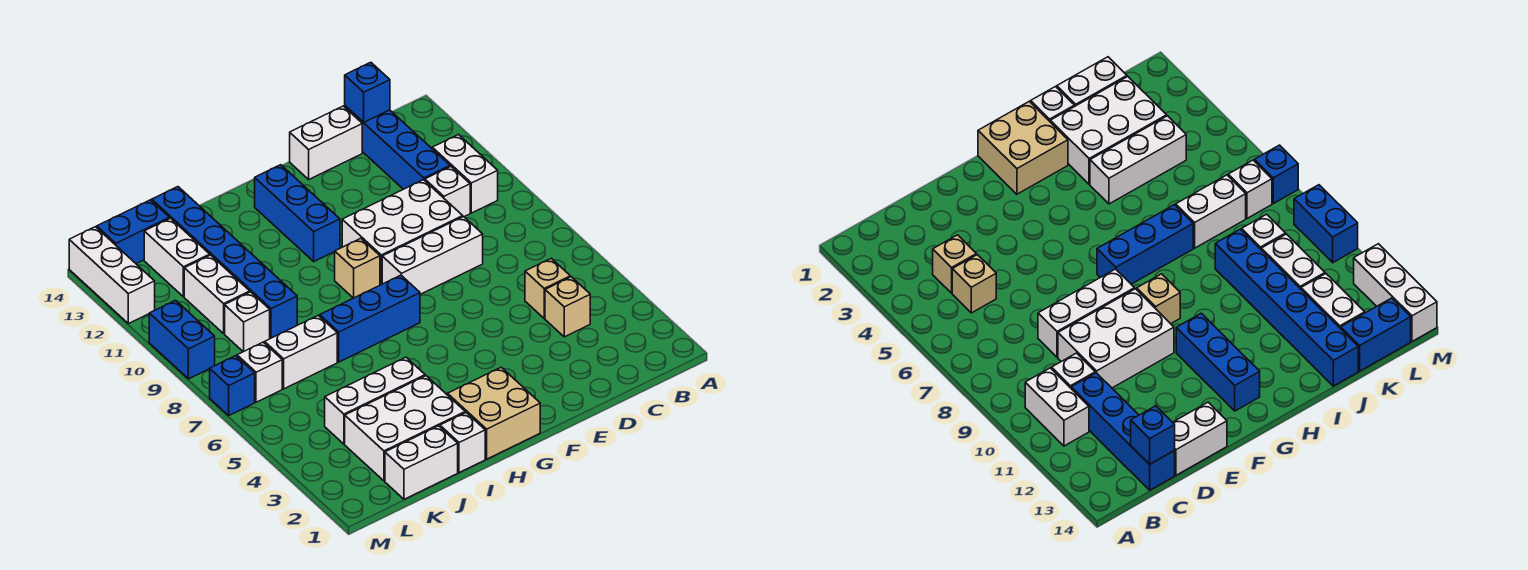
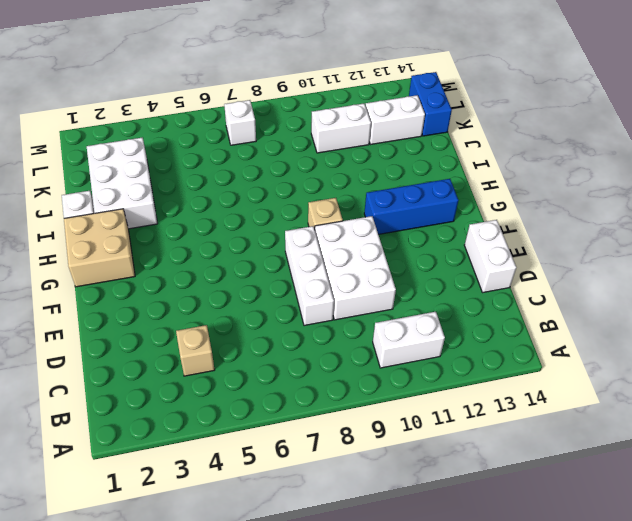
none -> tan 1x1 brick [525,258,570,318]
none -> white 1x1 brick [425,167,470,217]
none -> blue 1x4 brick [345,106,450,189]

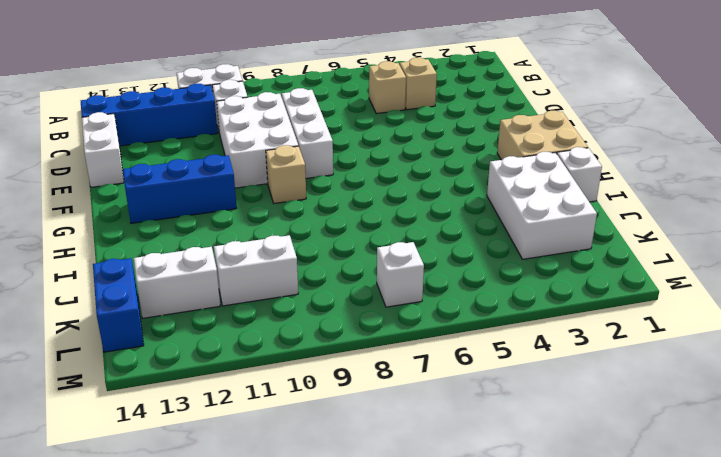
none -> blue 1x3 brick [320,275,420,362]
none -> white 1x3 brick [325,357,425,444]
none -> white 1x2 brick [385,426,458,499]

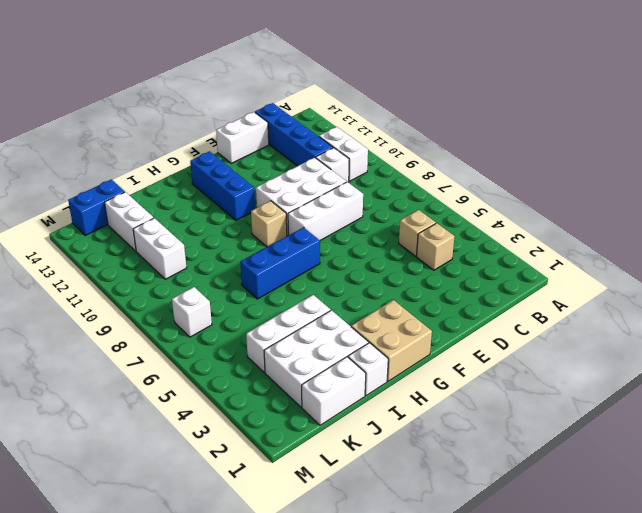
none -> white 1x2 brick [265,315,337,389]
none -> blue 1x6 brick [152,187,297,338]
none -> white 1x1 brick [225,292,270,352]

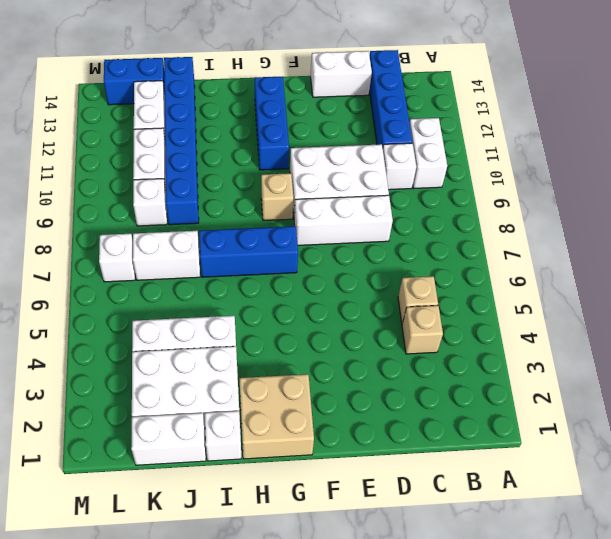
none -> blue 1x1 brick [210,356,255,415]
none -> blue 1x2 brick [149,300,215,379]
none -> white 1x3 brick [69,227,155,324]

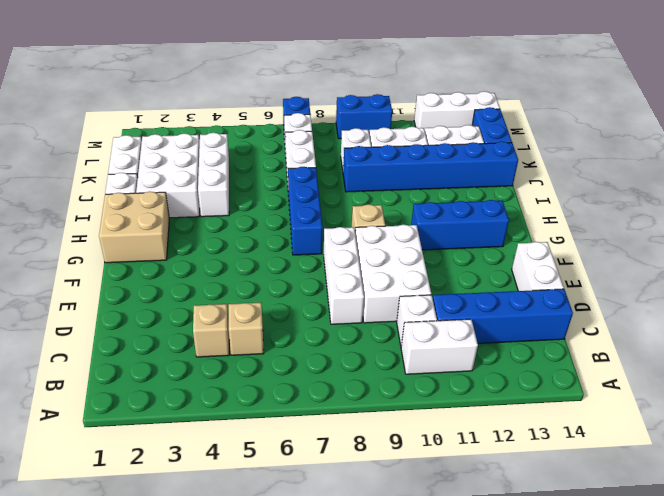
none -> blue 1x1 brick [345,62,390,122]

